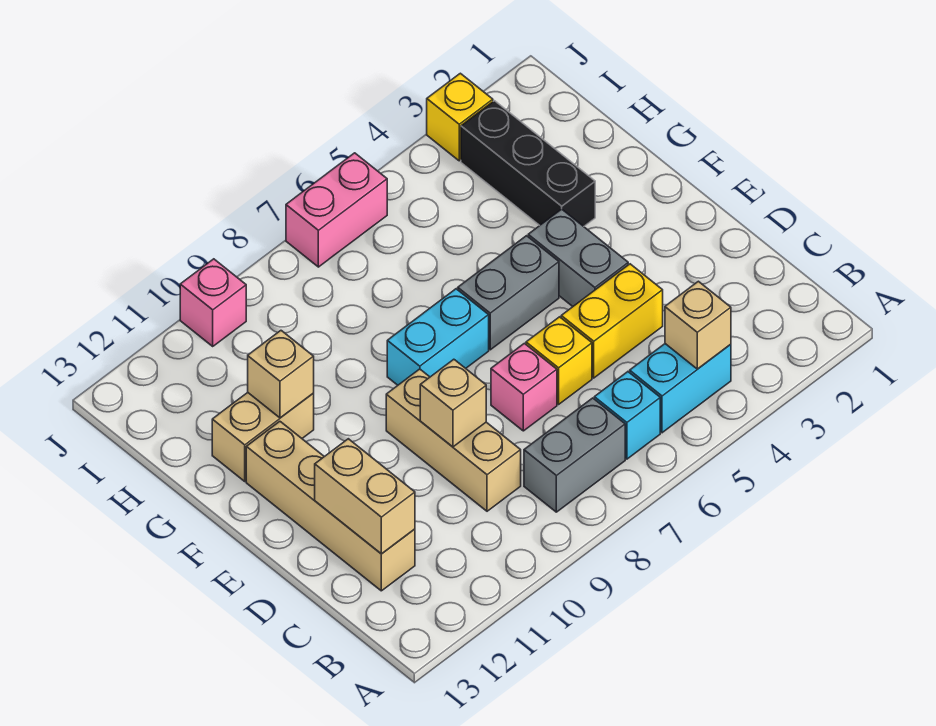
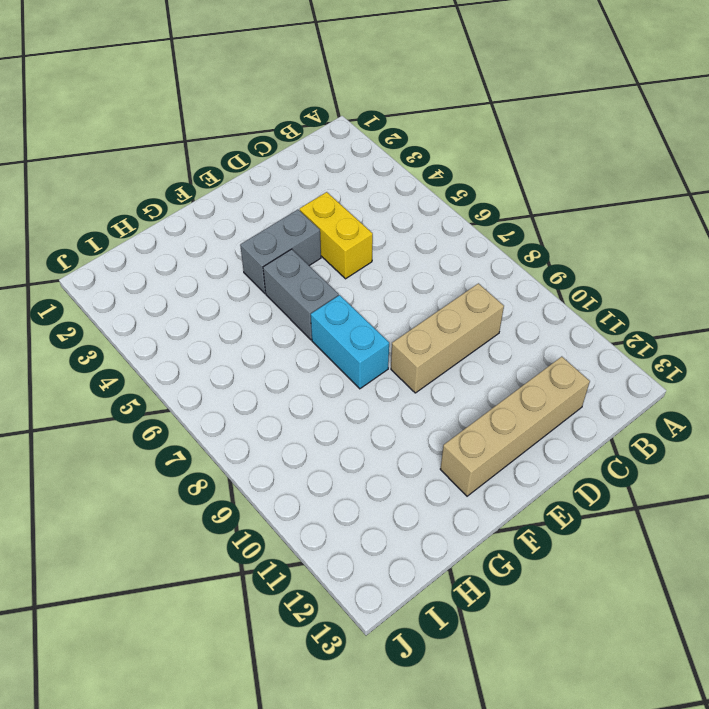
none -> cyan 1x2 brick [630,344,731,433]
none -> cyan 1x1 brick [594,372,660,459]
none -> grey 1x2 brick [524,398,625,512]

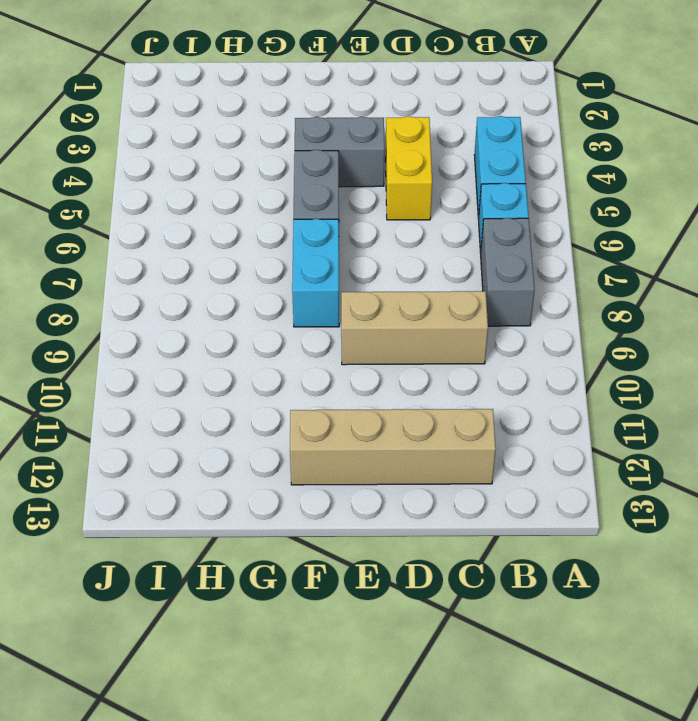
none -> yellow 1x1 brick [526,317,592,404]
none -> pink 1x1 brick [491,343,557,431]
none -> black 1x3 brick [461,101,595,226]

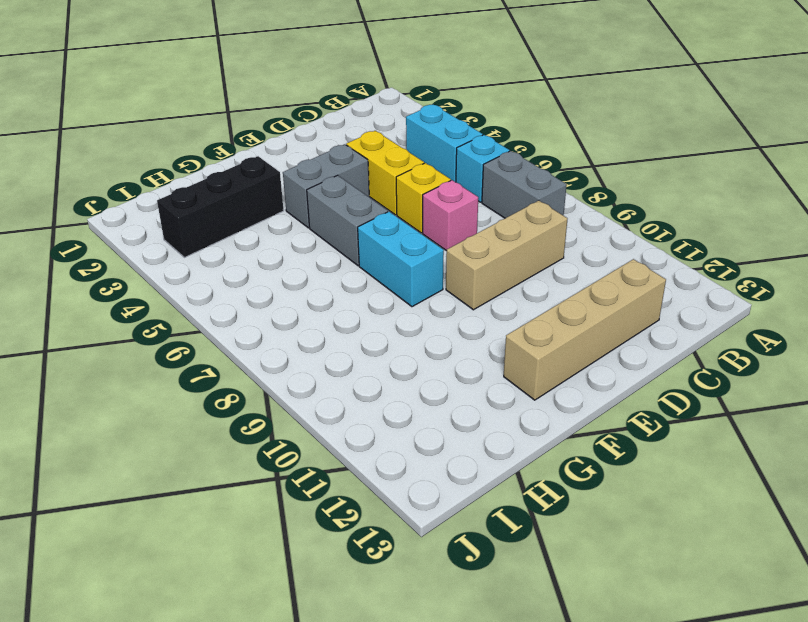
none -> tan 1x2 brick [212,393,314,481]
none -> yellow 1x1 brick [427,73,493,161]
none -> pink 1x2 brick [286,153,387,267]

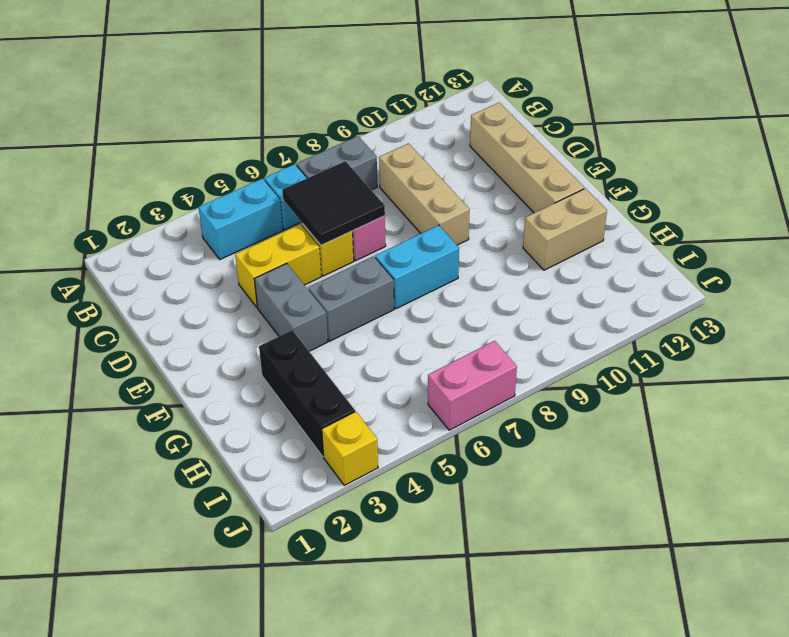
black 2x2 tile [282,161,385,245] -> none
none -> pink 1x1 brick [180,259,246,346]
none -> tan 1x1 brick [665,281,731,369]
none -> tan 1x2 brick [315,439,415,554]

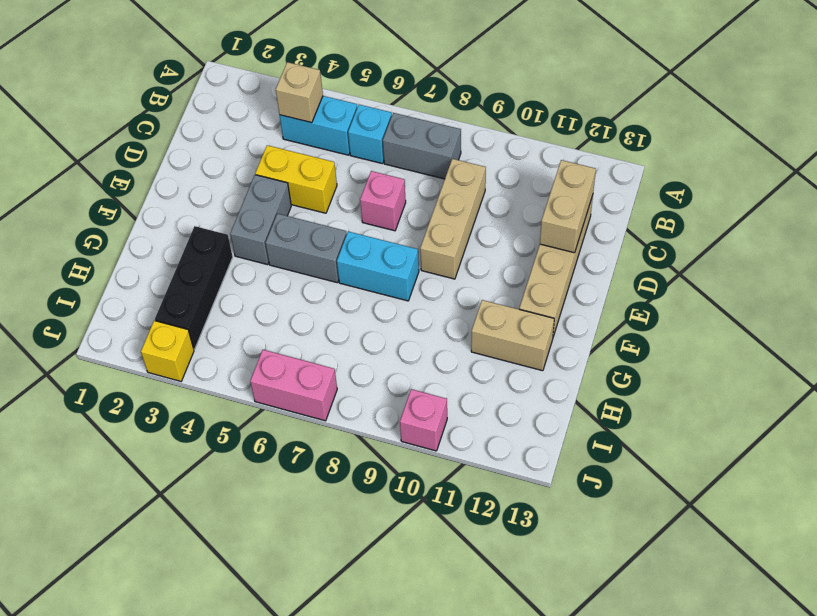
none -> yellow 1x1 brick [526,317,592,404]
none -> tan 1x1 brick [420,359,486,447]
none -> tan 1x1 brick [248,331,314,418]

